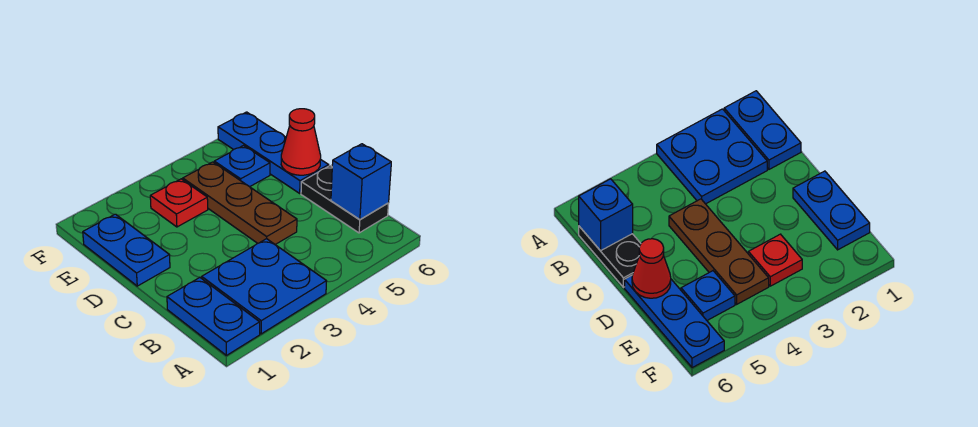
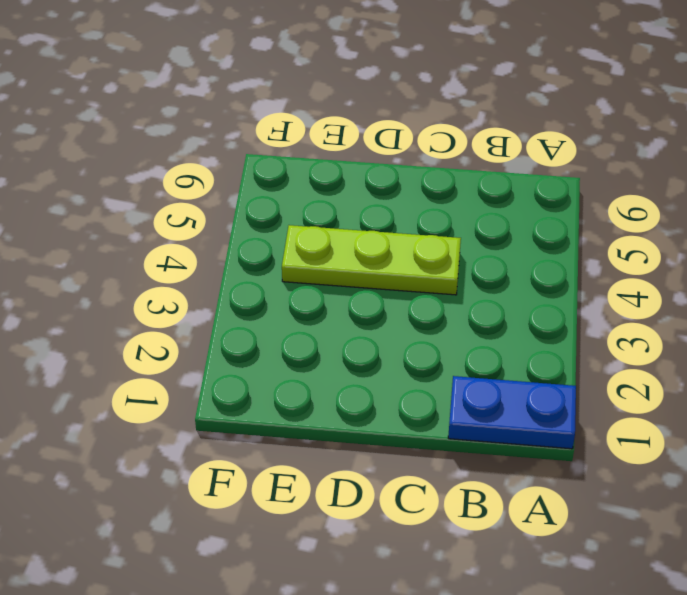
lime 1x3 plate [282,225,461,295] -> brown 1x3 plate [183,162,297,244]
none -> blue 2x2 plate [202,239,327,334]
none -> black 1x2 plate [301,166,389,233]

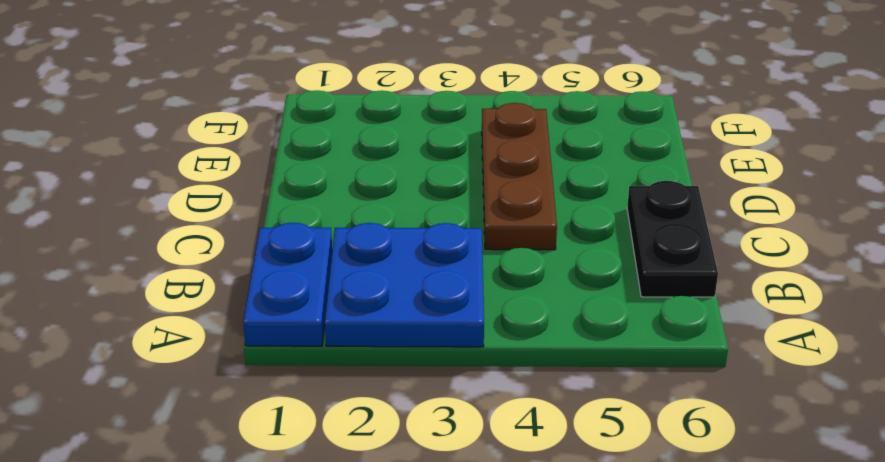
none -> blue 1x2 plate [83,214,170,286]
none -> blue 1x3 plate [218,112,329,193]

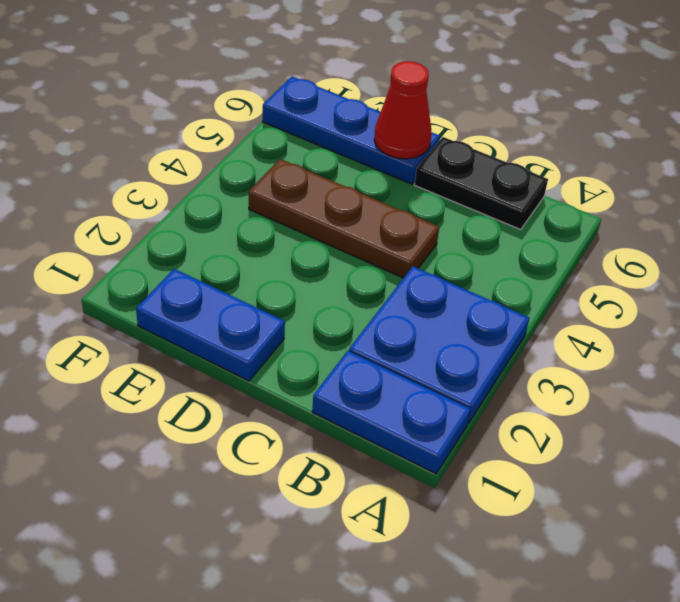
none -> red 1x1 plate [150,179,208,227]
none -> blue 1x1 plate [214,146,270,187]

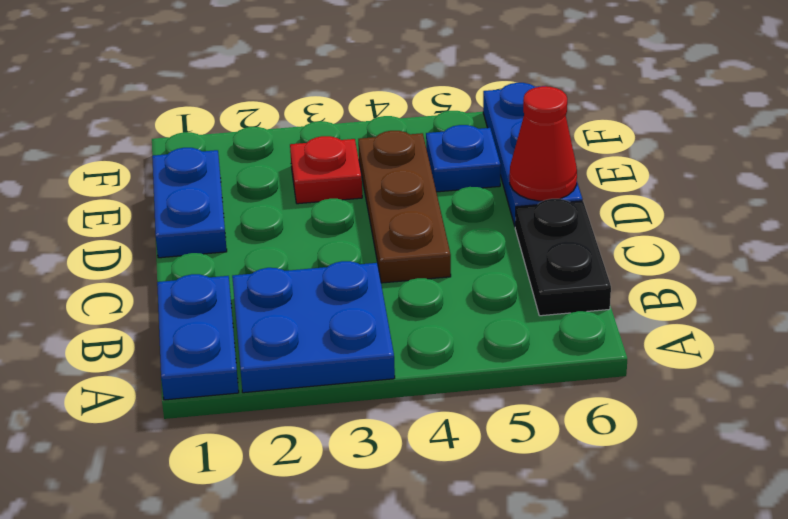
none -> blue 1x1 brick [331,144,391,220]

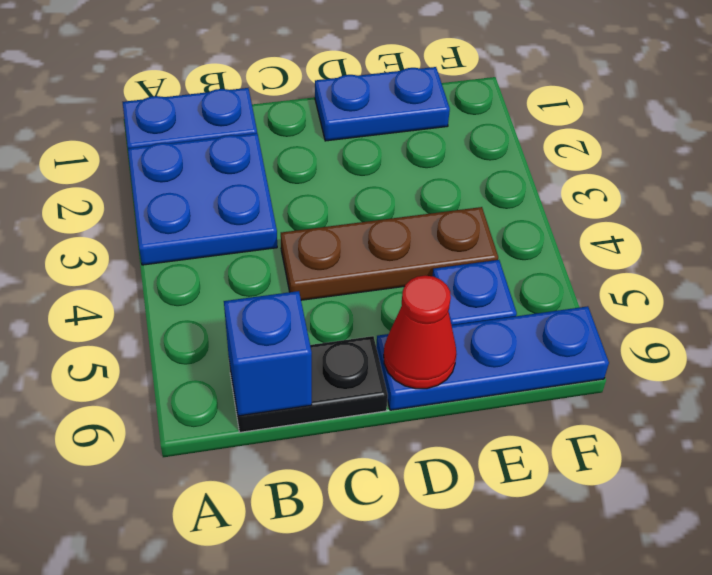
none -> red 1x1 plate [150,179,208,227]

